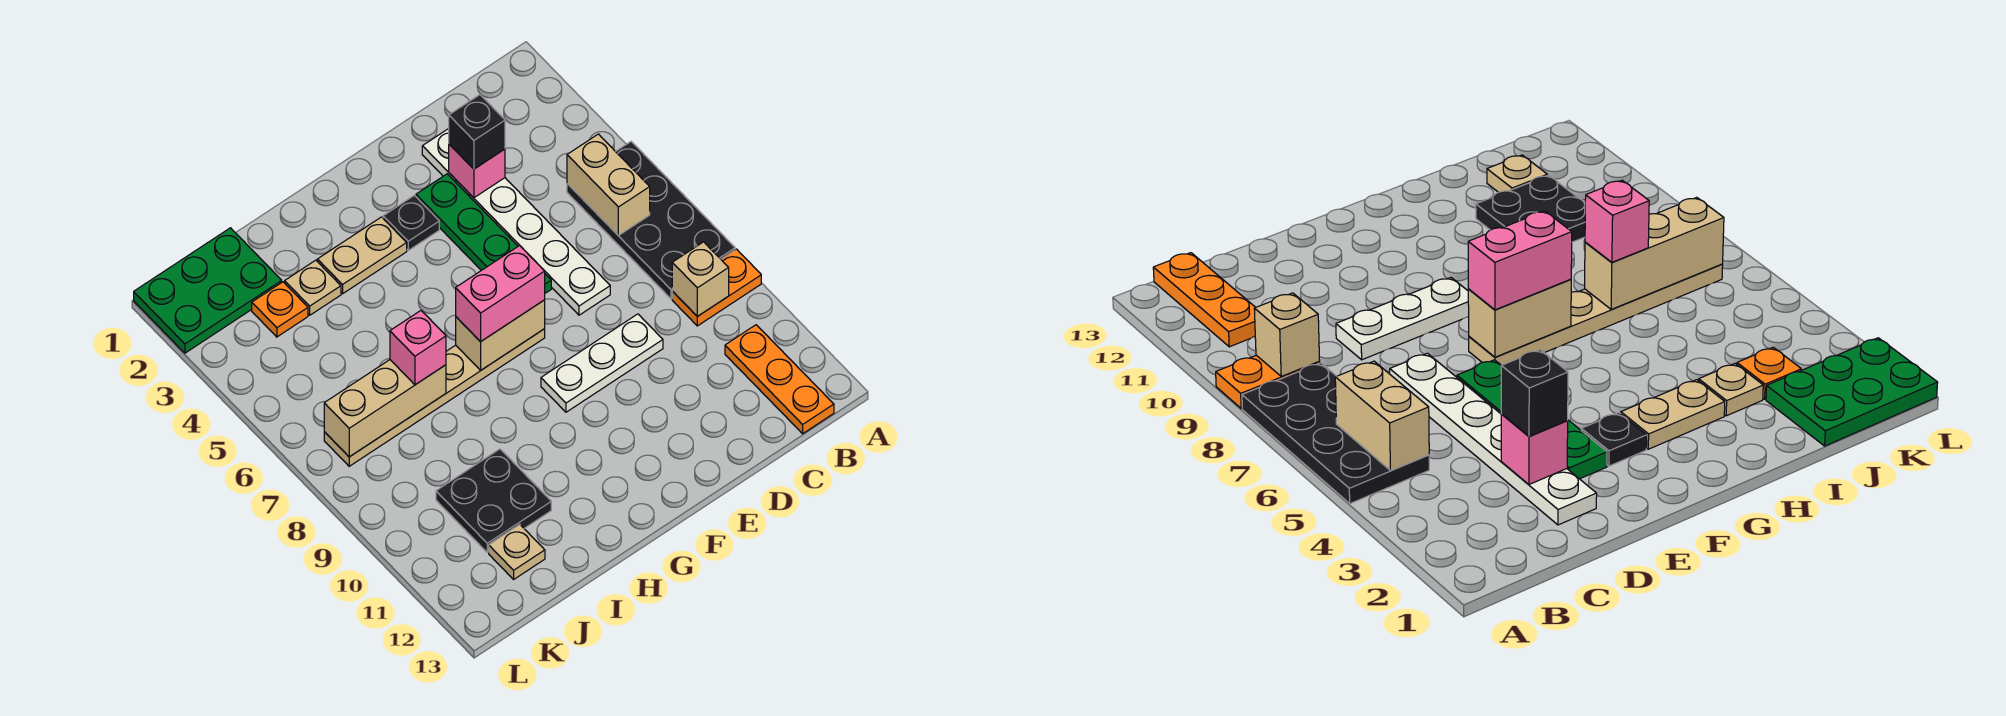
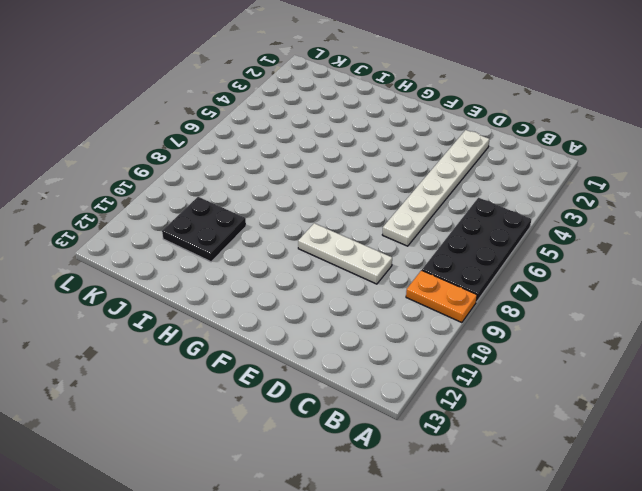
none -> orange 1x3 plate [725,325,834,434]
none -> green 1x4 plate [416,174,551,293]
none -> black 1x1 plate [383,195,439,250]

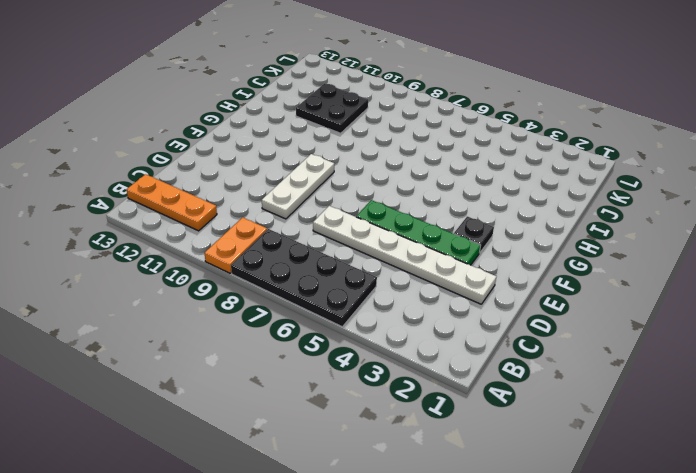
none -> tan 1x6 plate [324,329,545,466]
none -> tan 1x2 plate [317,217,407,294]
none -> tan 1x1 plate [285,260,341,315]

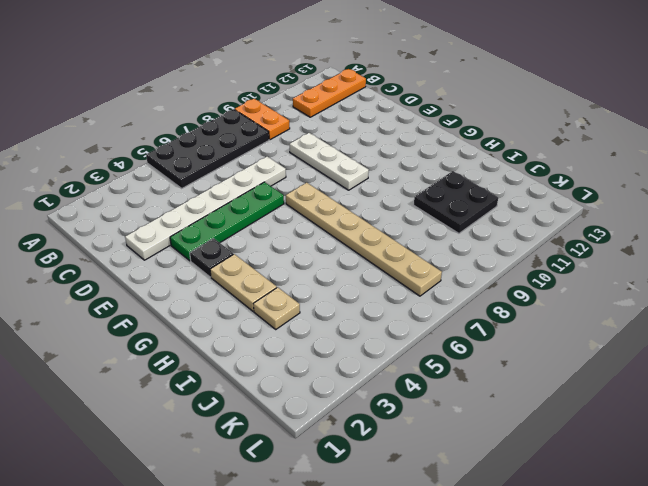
none -> green 2x3 plate [134,228,282,353]
none -> orange 1x1 plate [252,282,308,337]
none -> tan 1x1 plate [489,524,545,579]

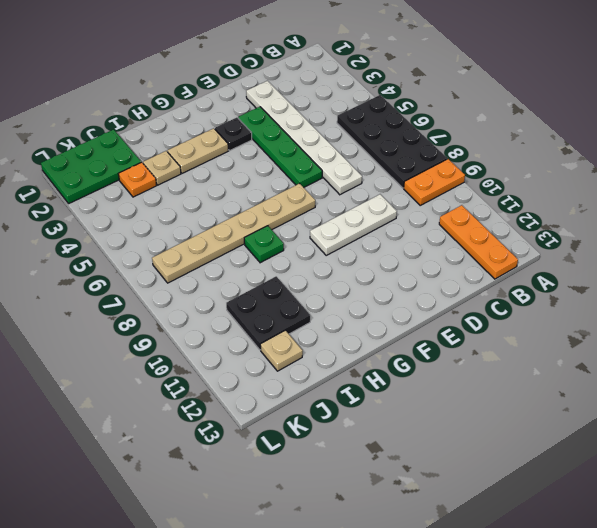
green 1x1 plate [244,226,284,263] -> none
none -> tan 1x2 brick [567,134,650,235]
none -> tan 1x1 brick [672,242,729,316]
none -> pink 1x1 brick [449,144,505,198]

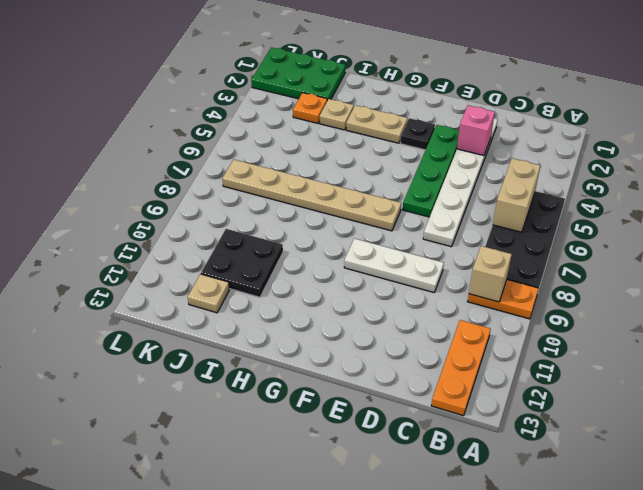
none -> tan 1x2 brick [456,300,545,370]
none -> tan 1x3 brick [324,360,446,457]
none -> black 1x1 brick [449,95,505,169]

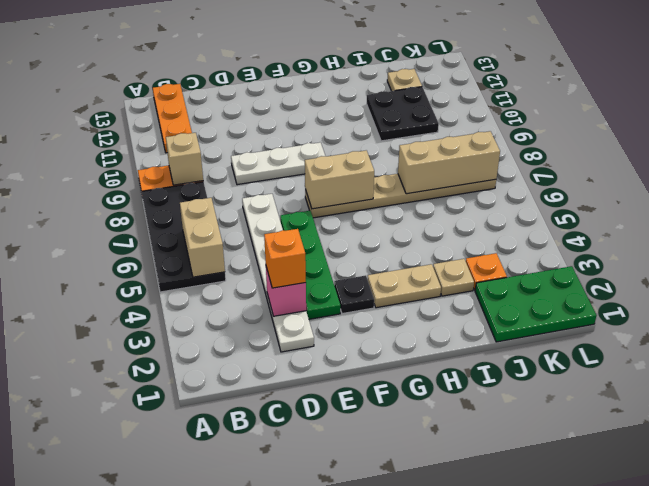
orange 1x1 brick [264,229,306,288] -> black 1x1 brick [449,95,505,169]
none -> pink 1x2 brick [456,245,545,342]
none -> pink 1x1 brick [390,311,446,385]

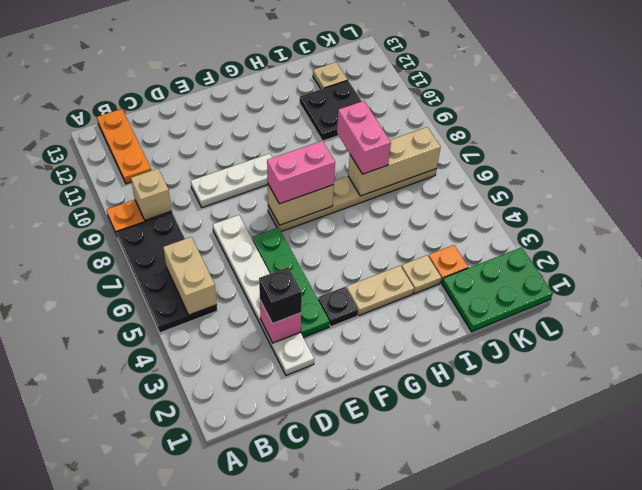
pink 1x2 brick [337,101,391,174] -> pink 1x1 brick [390,311,446,385]

